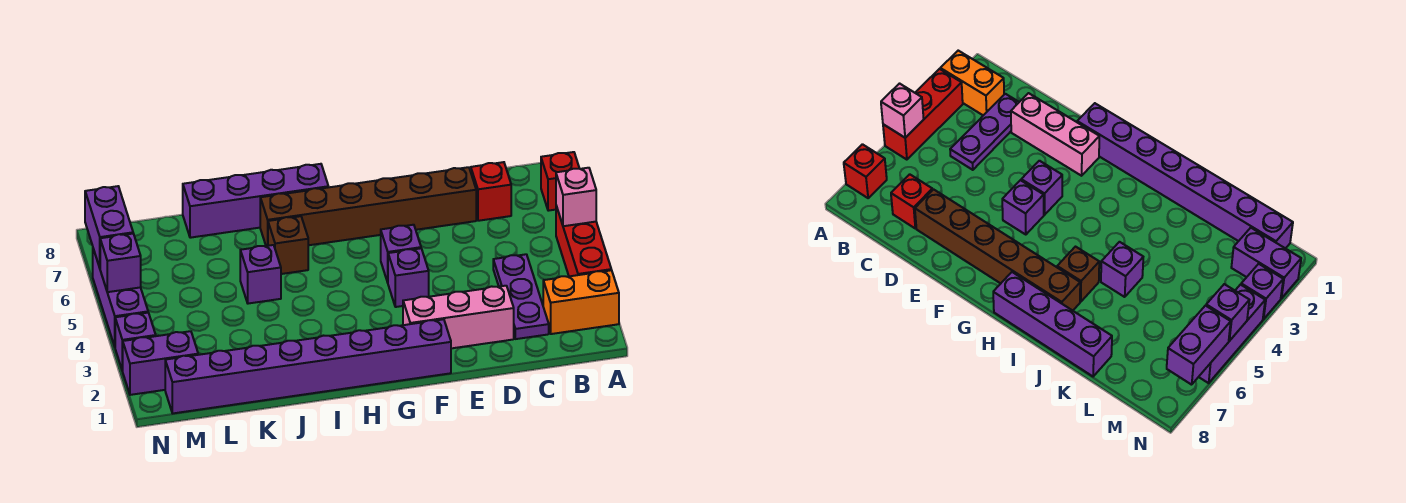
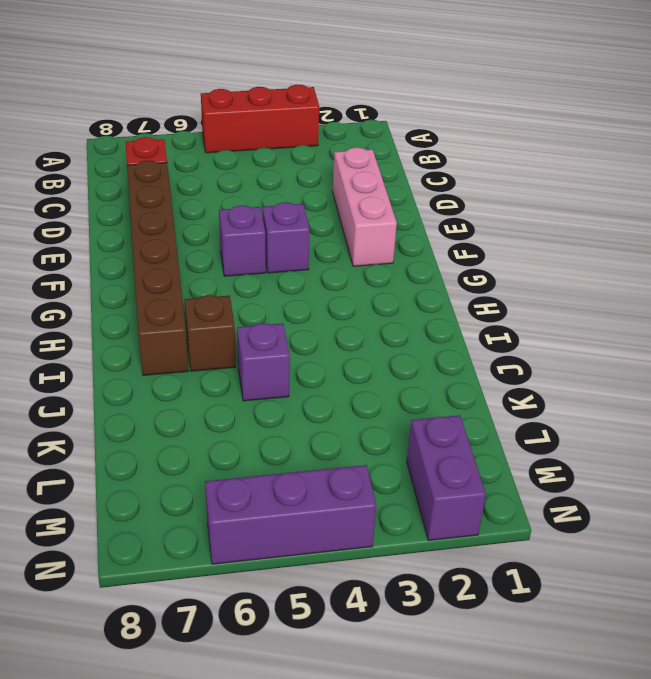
none -> orange 1x2 brick [543,270,619,334]
none -> red 1x1 brick [541,152,579,211]
none -> purple 1x3 plate [493,254,549,339]

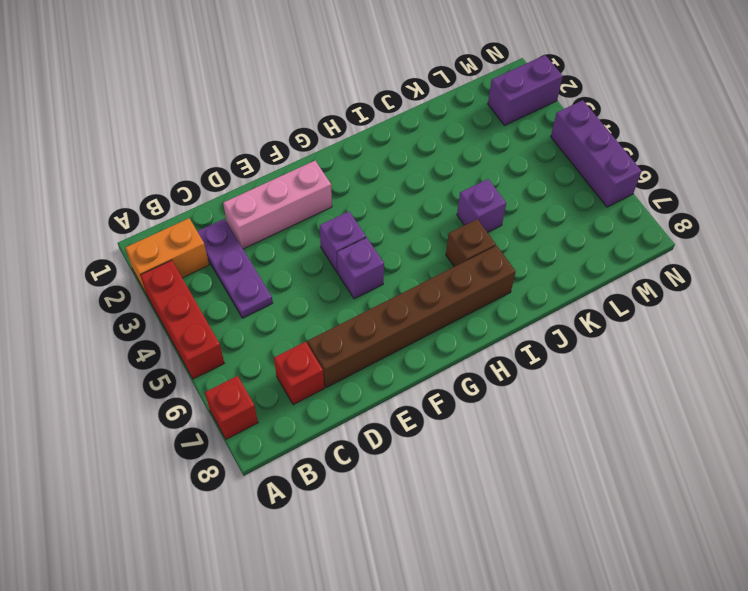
none -> purple 1x8 brick [165,319,451,413]
none -> purple 1x4 brick [183,164,329,238]
none -> purple 1x1 brick [115,313,156,371]

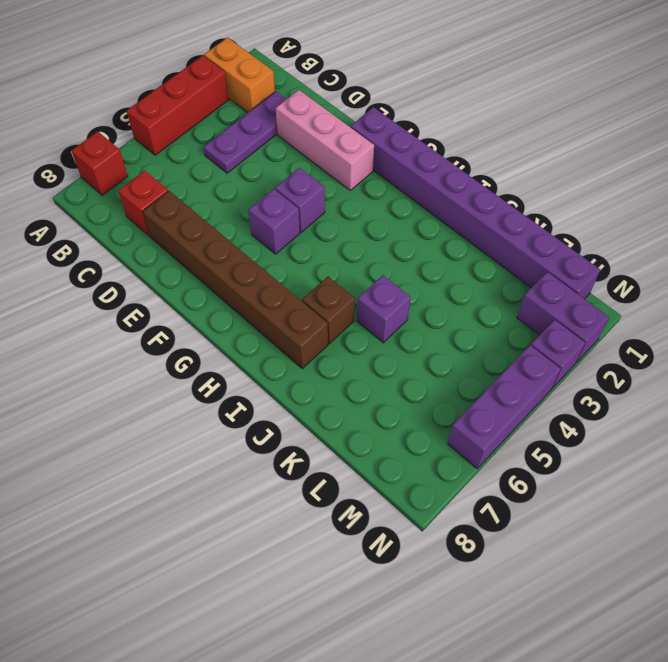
none -> purple 1x4 brick [183,164,329,238]
none -> pink 1x1 brick [556,168,596,226]
none -> purple 1x1 brick [100,234,141,292]

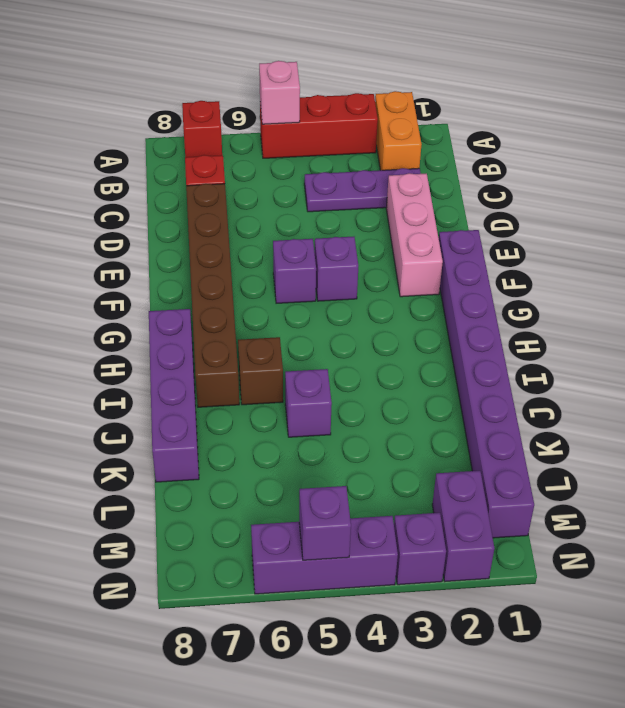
none -> purple 1x2 brick [85,186,133,268]

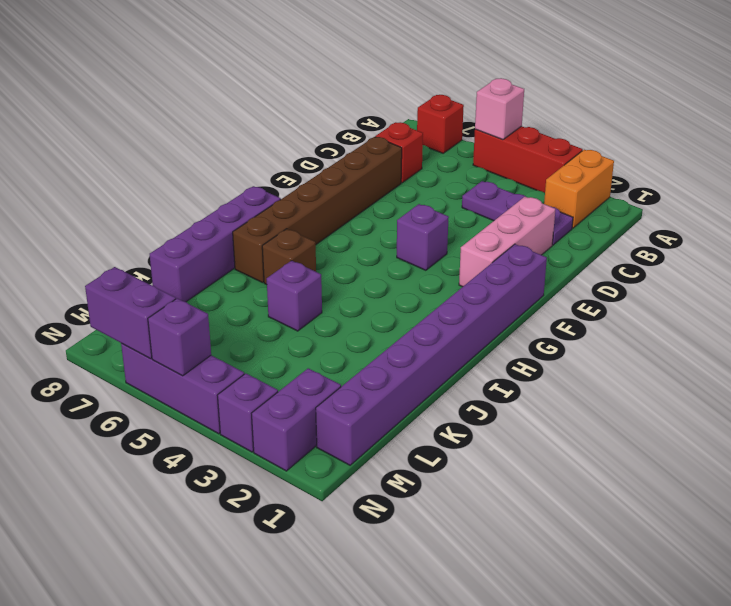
none -> purple 1x1 brick [381,225,421,282]

